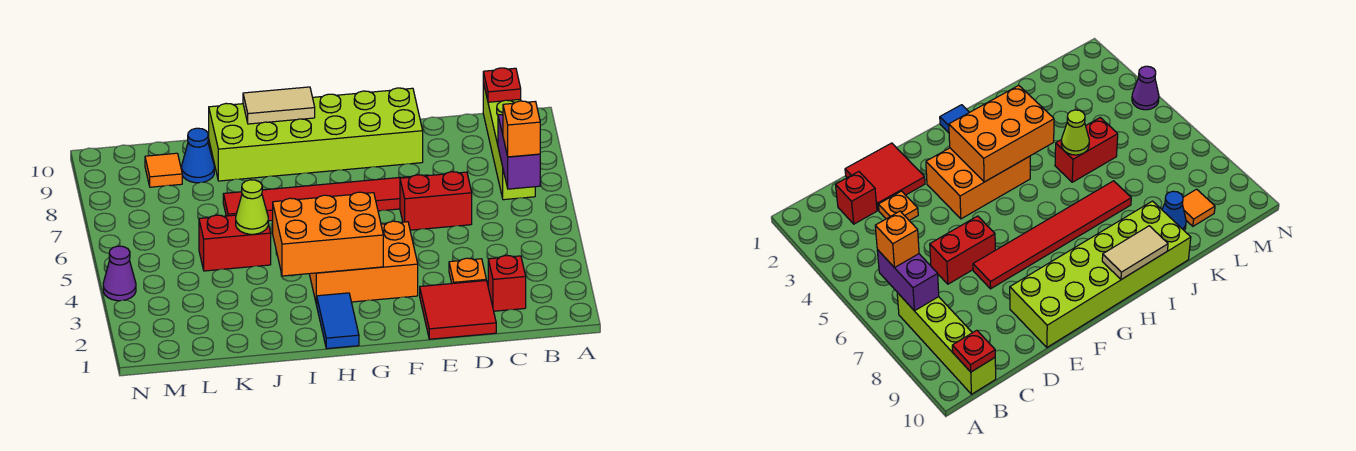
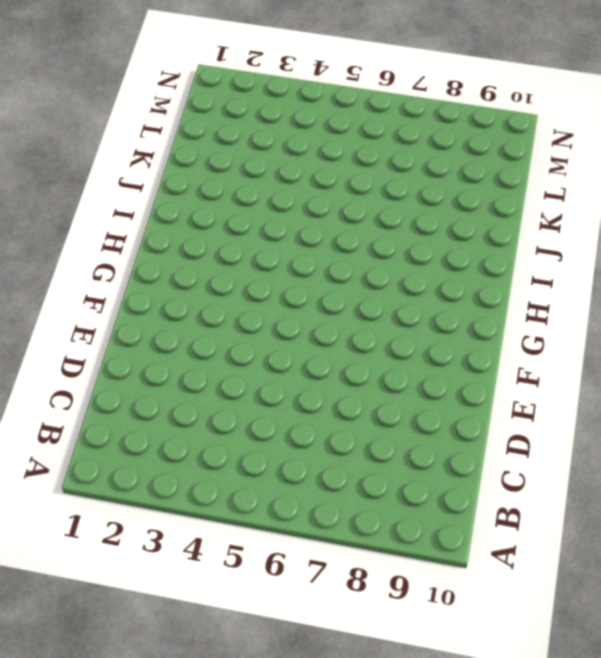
none -> lime 1x4 brick [483,83,535,200]
none -> red 1x1 brick [488,255,526,311]
none -> red 2x2 tile [420,280,496,339]

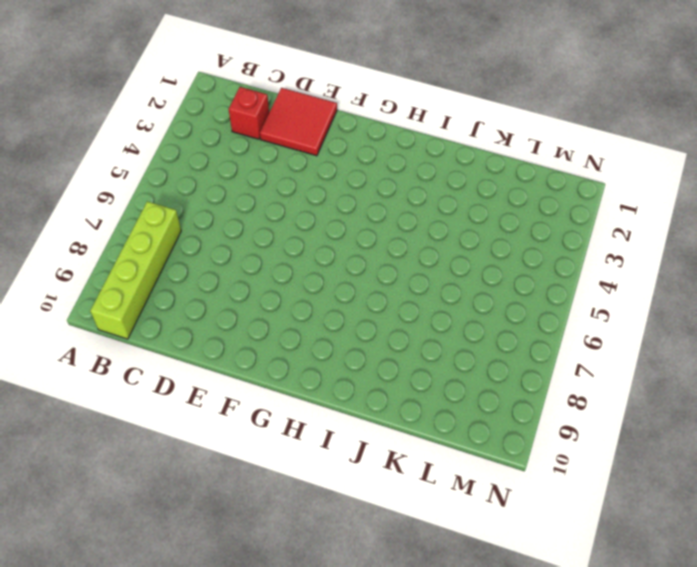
none -> orange 1x1 plate [449,258,486,284]
none -> red 1x2 brick [400,172,472,230]
none -> red 1x6 tile [223,175,428,221]

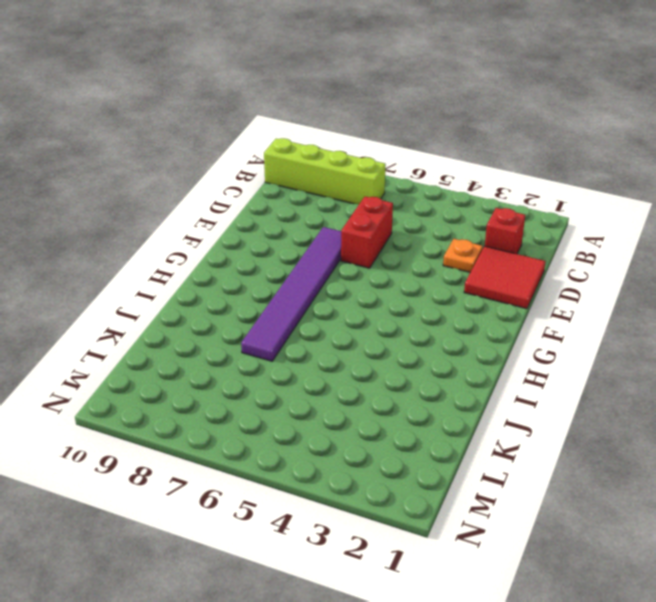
purple 1x6 tile [241,227,341,361] -> red 1x6 tile [223,175,428,221]
none -> lime 2x6 brick [208,88,423,181]
none -> orange 2x3 brick [310,221,418,305]
none -> blue 1x2 tile [317,293,359,349]

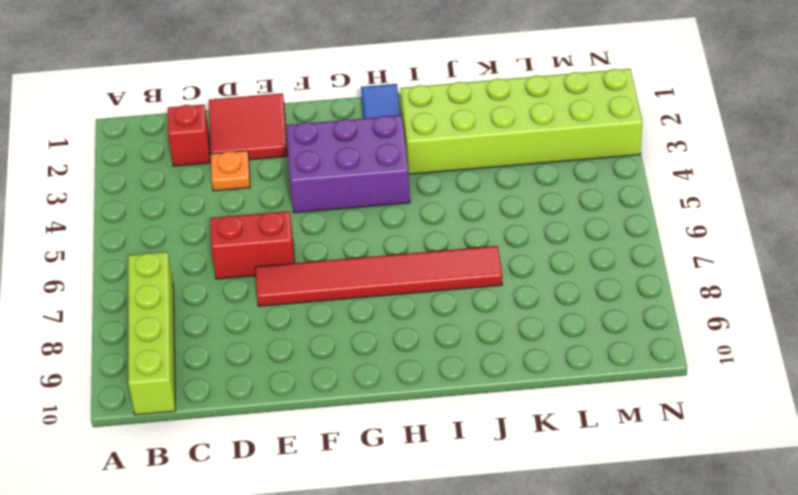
purple 2x3 brick [286,115,410,213] -> orange 2x3 brick [310,221,418,305]
lime 2x6 brick [401,69,642,174] -> lime 2x6 brick moved to [208,88,423,181]
none -> red 1x2 brick [199,215,271,271]
none -> blue 1x1 cone [182,128,214,183]
none -> orange 1x1 tile [145,153,182,187]

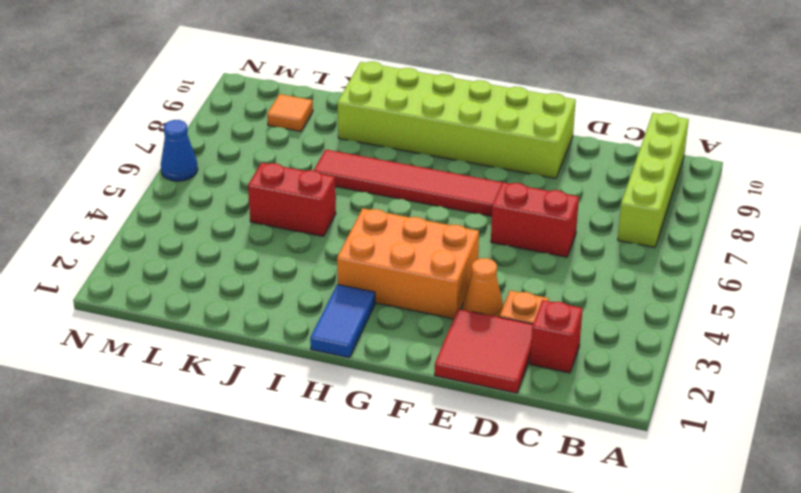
orange 1x1 cone [463,258,503,317] -> none
blue 1x1 cone [161,120,198,181] -> blue 1x1 cone moved to [182,128,214,183]
none -> purple 1x1 cone [103,246,136,301]
none -> purple 1x2 brick [498,115,540,189]
none -> red 1x1 plate [483,68,521,102]

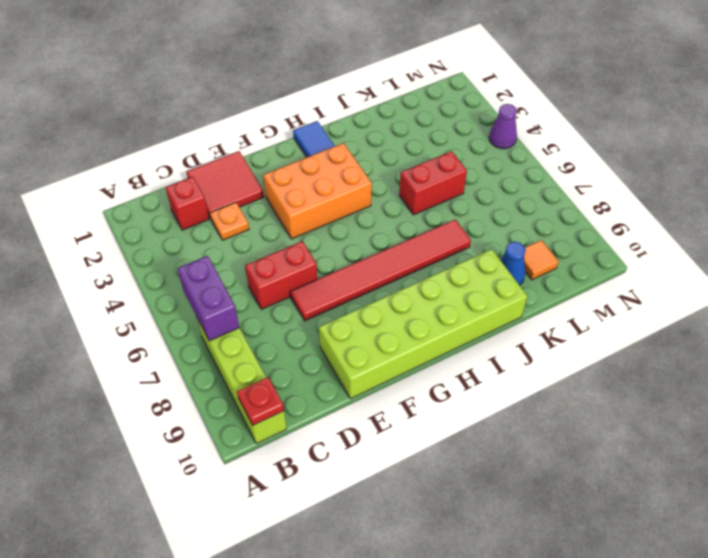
none -> orange 2x3 brick [273,192,383,276]
none -> tan 1x2 tile [243,87,315,124]
none -> lime 1x1 cone [236,180,268,234]

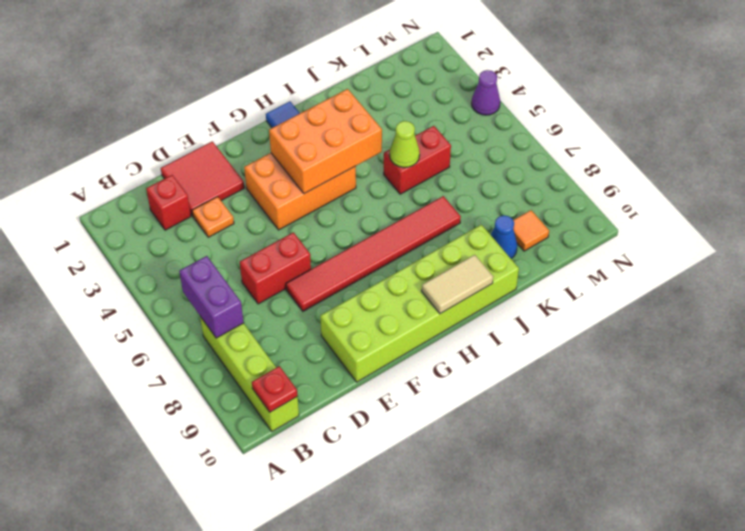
none -> orange 1x1 brick [503,101,540,157]

